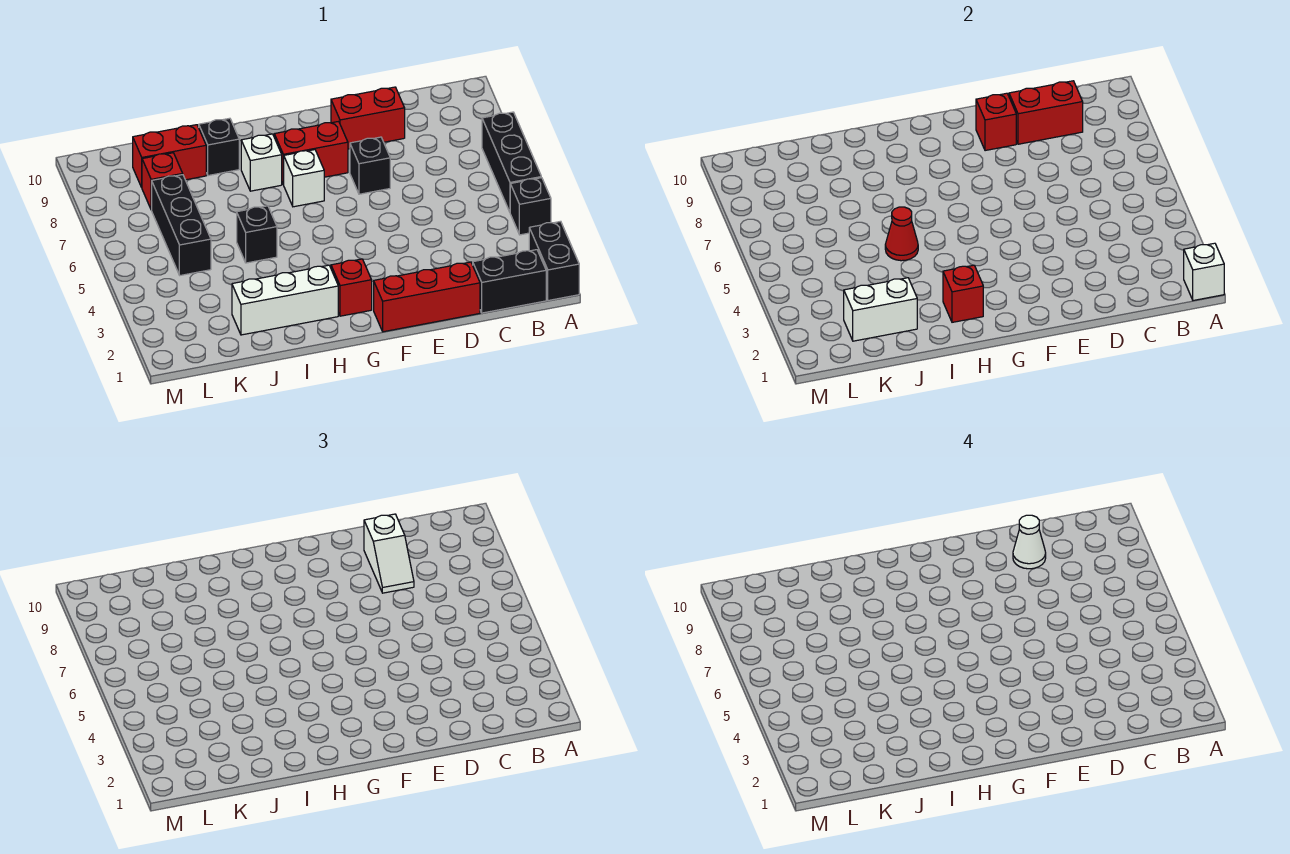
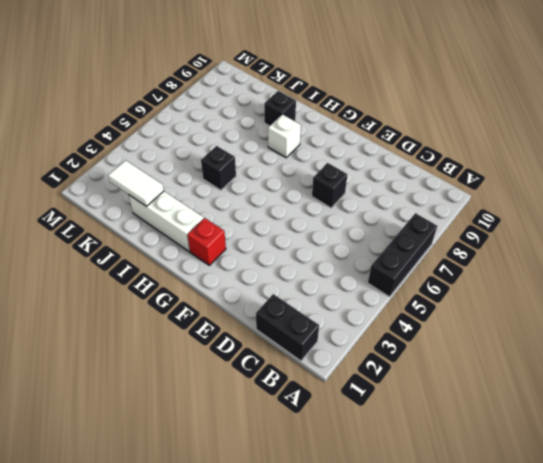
white 1x2 tile [108,160,164,206] -> white 1x2 brick [844,278,917,341]
none -> black 1x2 brick [529,221,579,301]
none -> black 1x1 brick [510,178,551,235]
none -> red 1x3 brick [374,262,480,332]

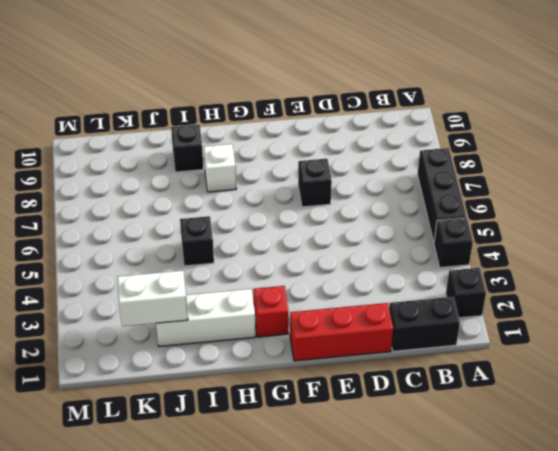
black 1x1 brick [446,268,486,318] -> black 1x2 brick [529,221,579,301]
none -> red 1x2 brick [331,87,405,149]
none -> red 1x2 brick [274,121,348,185]
none -> white 1x1 brick [284,150,324,207]

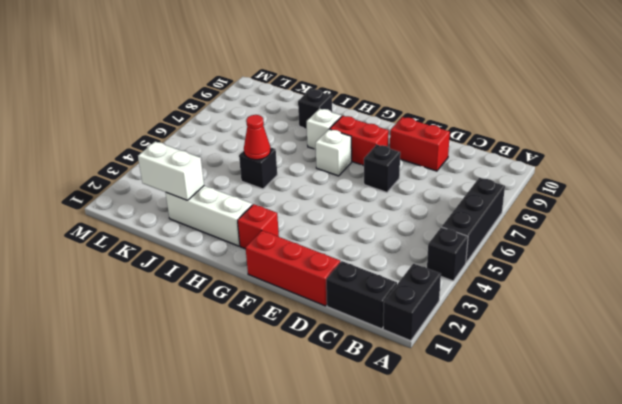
none -> red 1x2 brick [133,125,206,187]
none -> black 1x3 brick [152,175,211,275]
none -> red 1x1 brick [142,153,183,210]

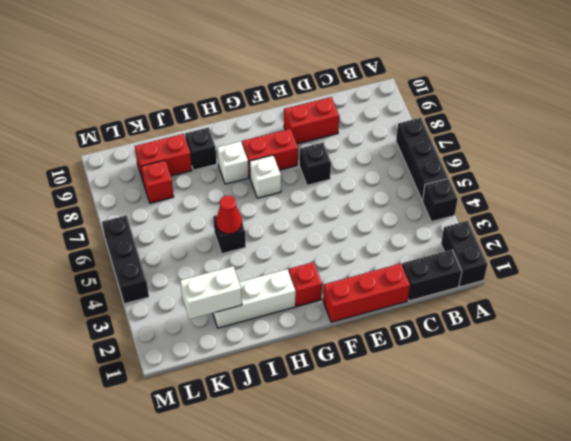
black 1x3 brick [102,215,149,304] -> black 1x3 brick moved to [152,175,211,275]
none -> white 1x1 brick [1184,243,1224,301]
none -> red 1x2 brick [1009,81,1083,144]
none -> red 1x1 brick [976,93,1016,151]

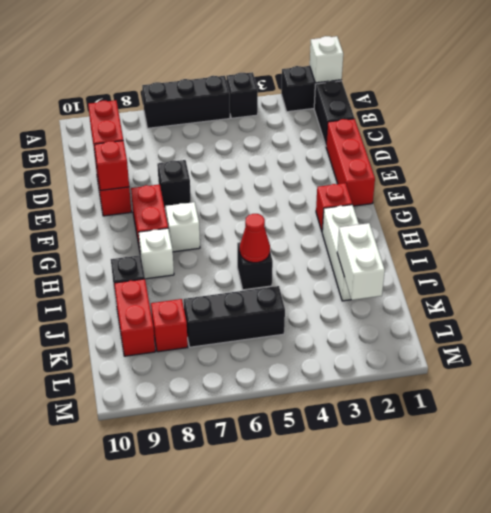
none -> red 1x1 brick [943,265,983,322]
none -> white 1x2 slope [364,514,414,593]
none -> white 1x1 cone [1013,515,1046,569]

